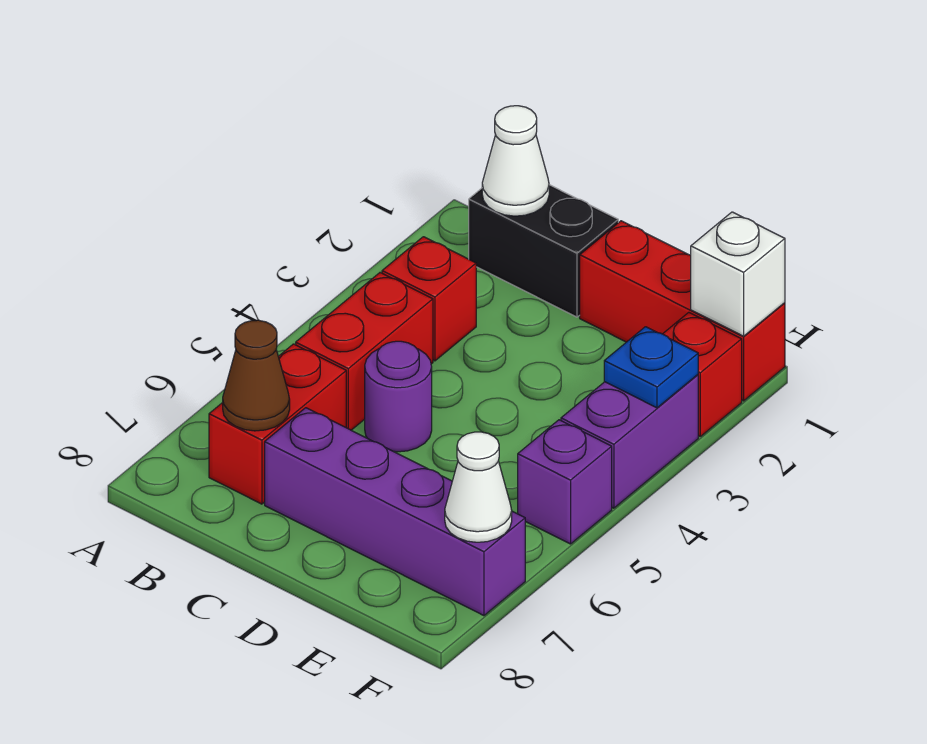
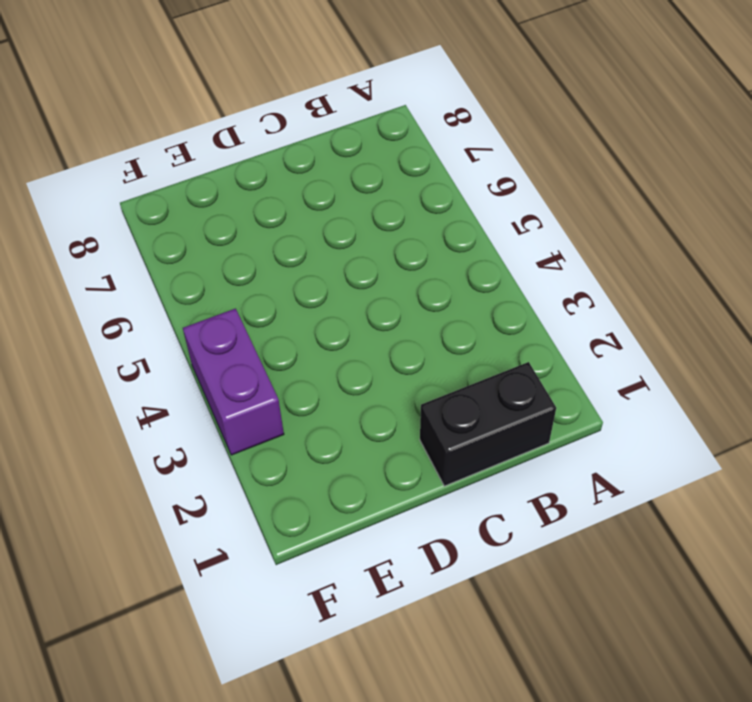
none -> red 1x1 brick [382,237,476,361]
none -> red 1x2 brick [296,273,433,430]
none -> red 1x2 brick [209,344,346,504]

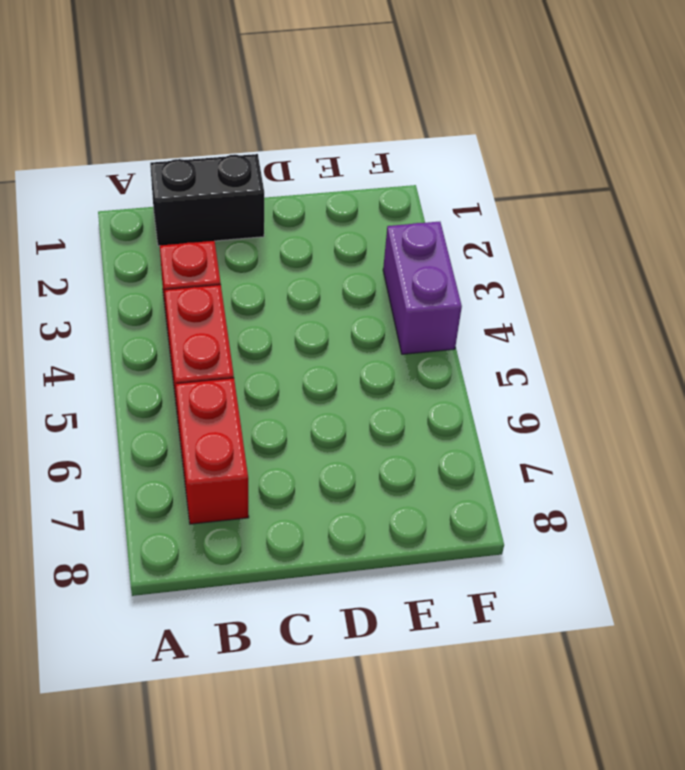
none -> purple 1x1 round brick [365,341,432,452]
none -> purple 1x4 brick [265,408,525,616]
none -> red 1x3 brick [580,221,785,401]

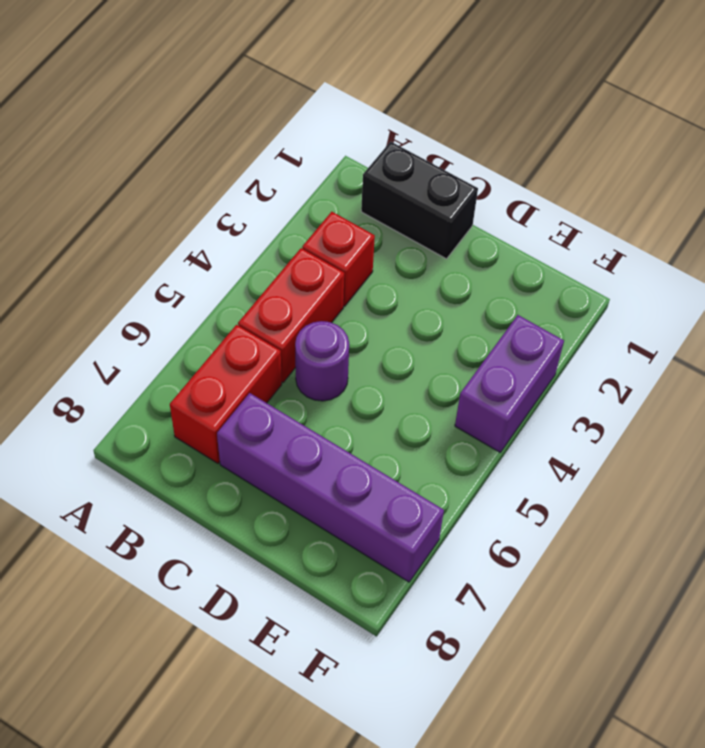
none -> red 1x3 brick [580,221,785,401]
none -> red 1x1 brick [663,312,742,436]
none -> purple 1x1 brick [518,420,612,544]

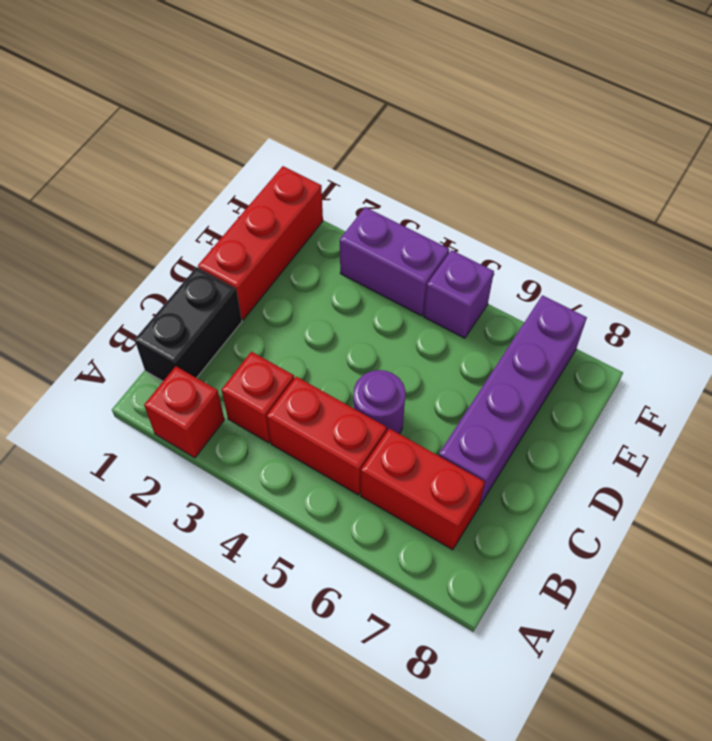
red 1x1 brick [144,366,224,458] -> red 1x1 brick moved to [663,312,742,436]
none -> white 1x1 cone [482,106,549,216]
none -> brown 1x1 cone [223,320,290,431]
none -> white 1x1 brick [691,212,785,336]

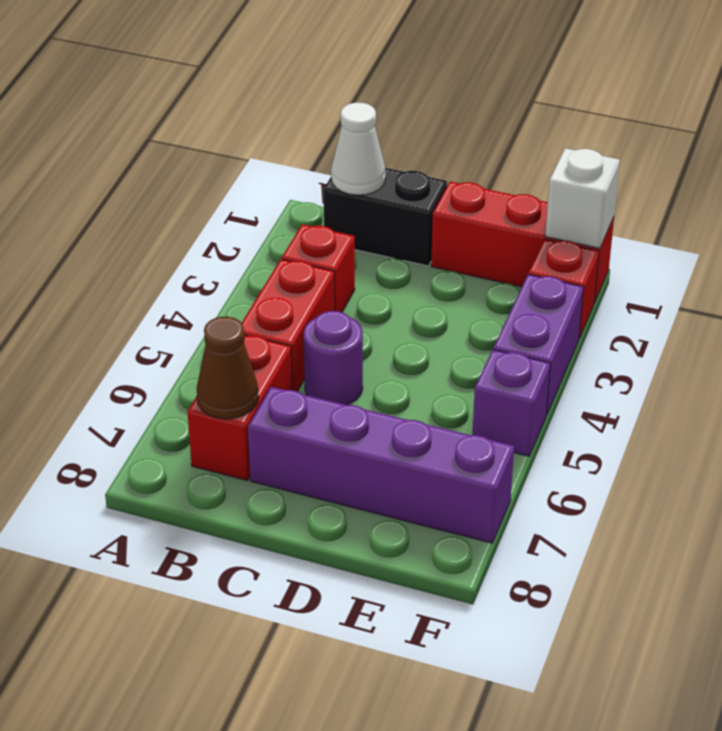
none -> blue 1x1 plate [604,327,698,408]
none -> white 1x1 cone [445,432,512,542]

